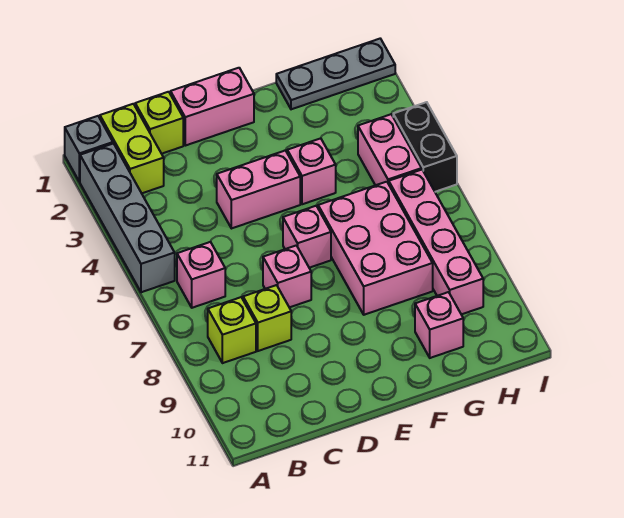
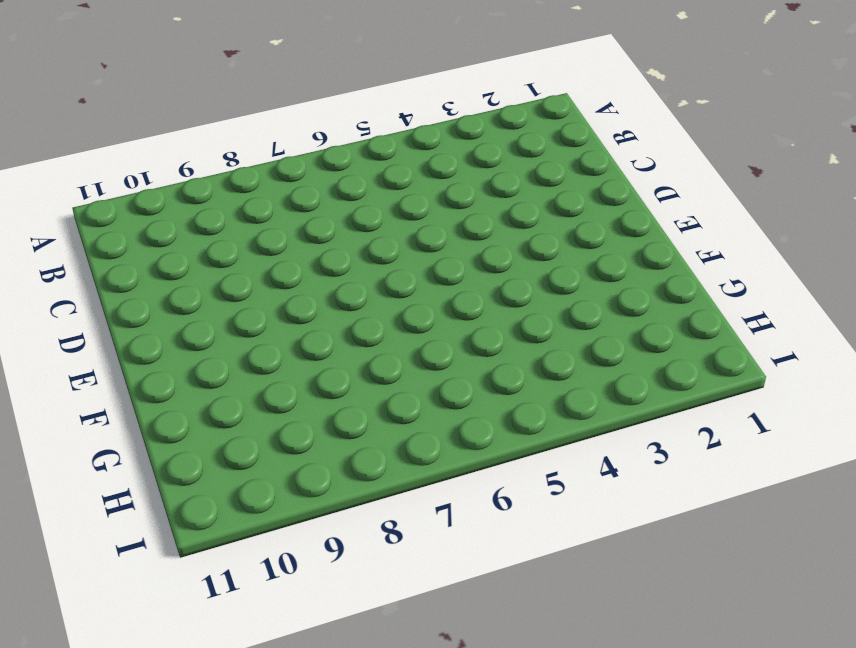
none -> grey 1x1 brick [65,116,113,182]
none -> grey 1x4 brick [80,144,175,292]
none -> lime 1x2 brick [100,104,164,193]

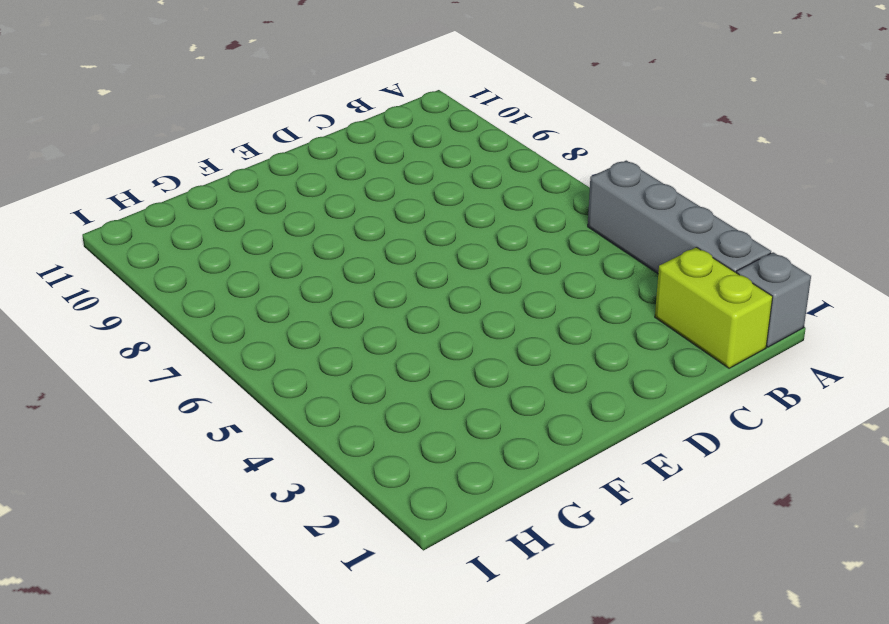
none -> pink 1x1 brick [177,242,225,308]
none -> lime 1x1 brick [208,297,256,363]
none -> lime 1x1 brick [135,92,183,154]

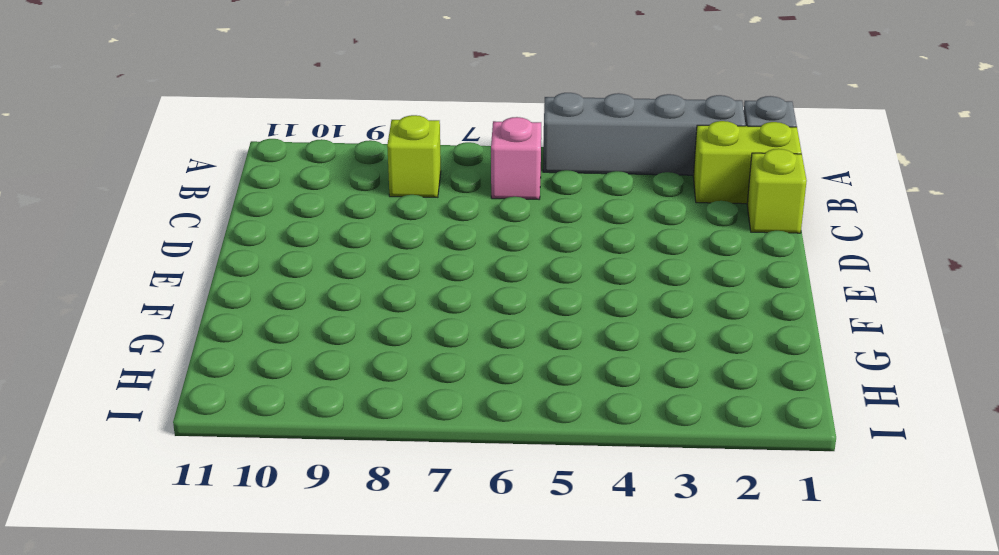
none -> lime 1x1 brick [243,285,291,351]
none -> pink 1x2 brick [171,68,254,146]
none -> pink 1x2 brick [217,150,300,229]

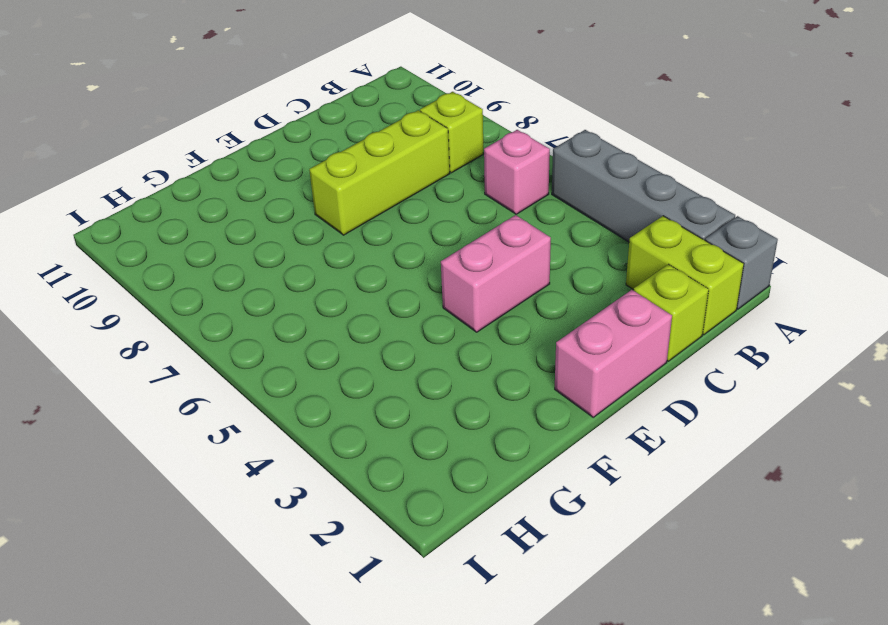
lime 1x3 brick [309,110,450,235] -> lime 1x1 brick [243,285,291,351]
none -> pink 1x1 brick [263,245,311,307]
none -> pink 1x1 brick [283,206,331,268]
none -> pink 1x1 brick [287,138,336,204]

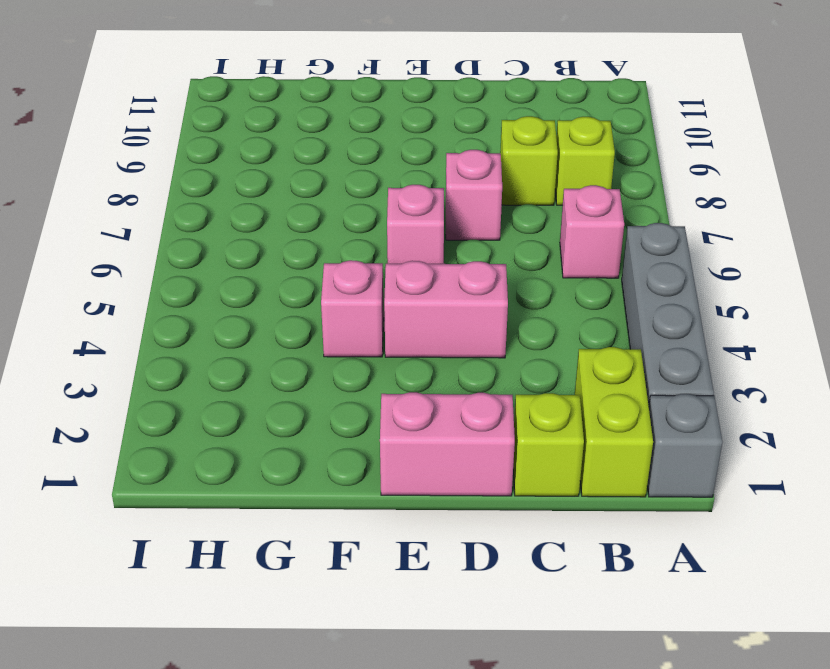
none -> pink 2x3 brick [318,182,433,315]
none -> grey 1x3 plate [276,39,395,109]
none -> pink 1x1 brick [415,292,463,358]

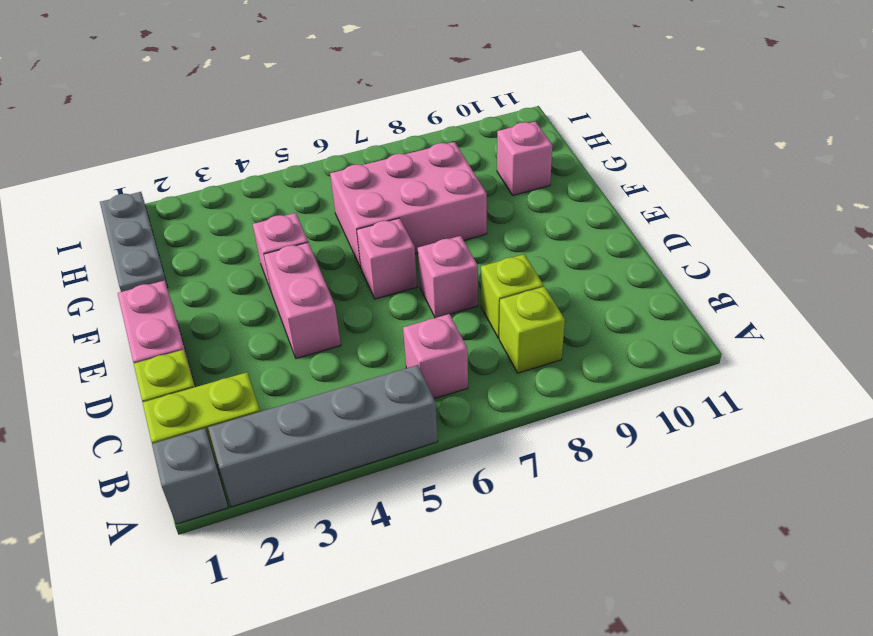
none -> pink 1x2 brick [358,114,422,185]
none -> pink 1x4 brick [389,170,483,314]
none -> black 1x2 brick [393,102,457,192]

